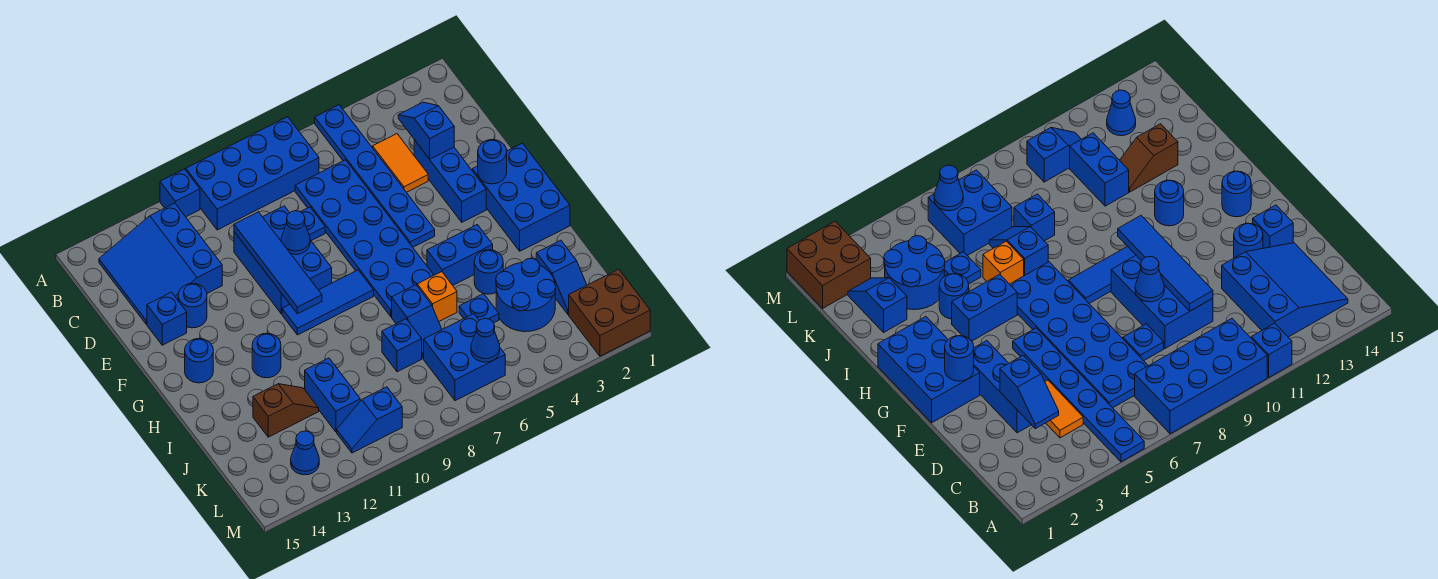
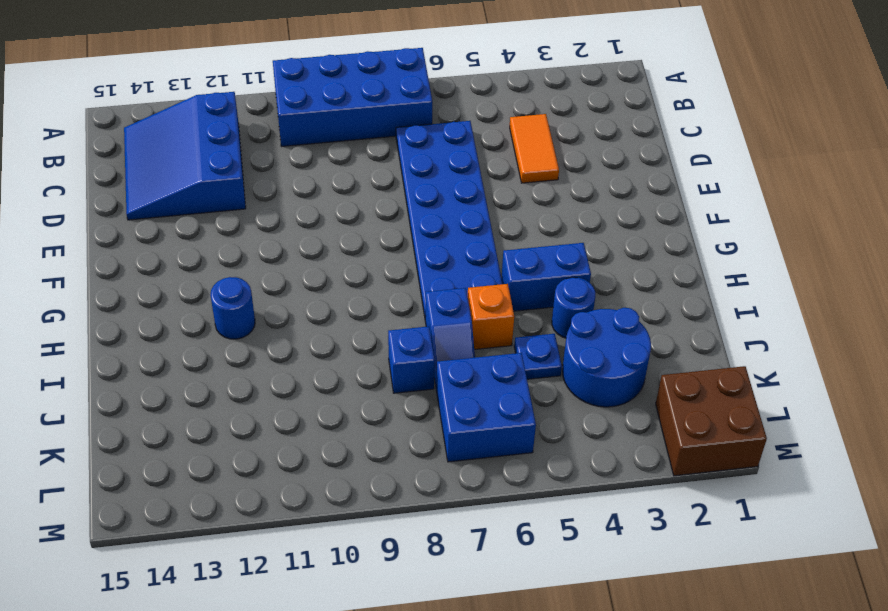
none -> blue 1x6 plate [315,105,435,247]
none -> blue 1x1 brick [160,169,200,217]
none -> blue 1x3 brick [414,140,486,222]
none -> blue 1x1 plate [301,207,325,241]

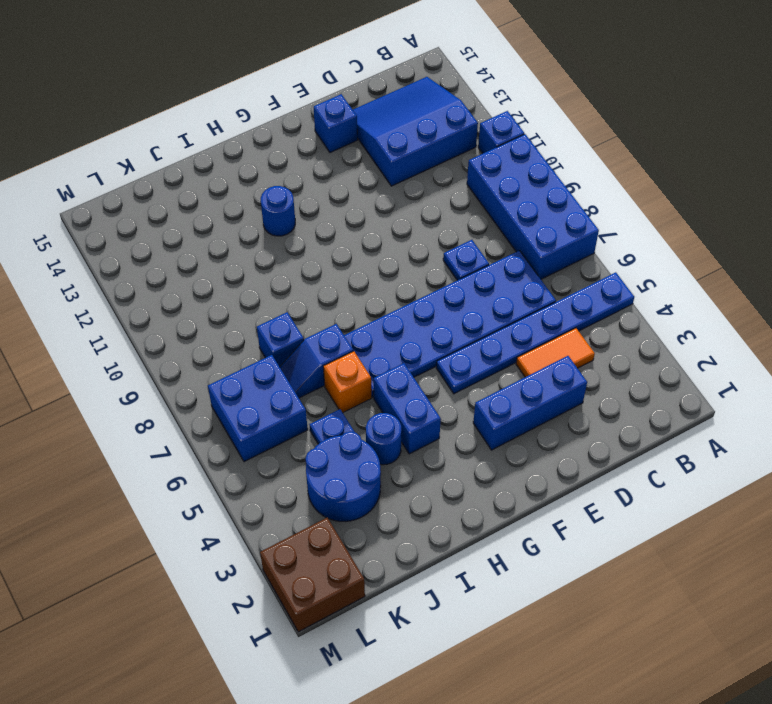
none -> blue 2x3 brick [234,206,332,314]
none -> blue 1x1 round brick [178,284,207,328]
none -> blue 2x3 brick [472,143,570,251]
none -> blue 1x3 tile [282,270,374,335]

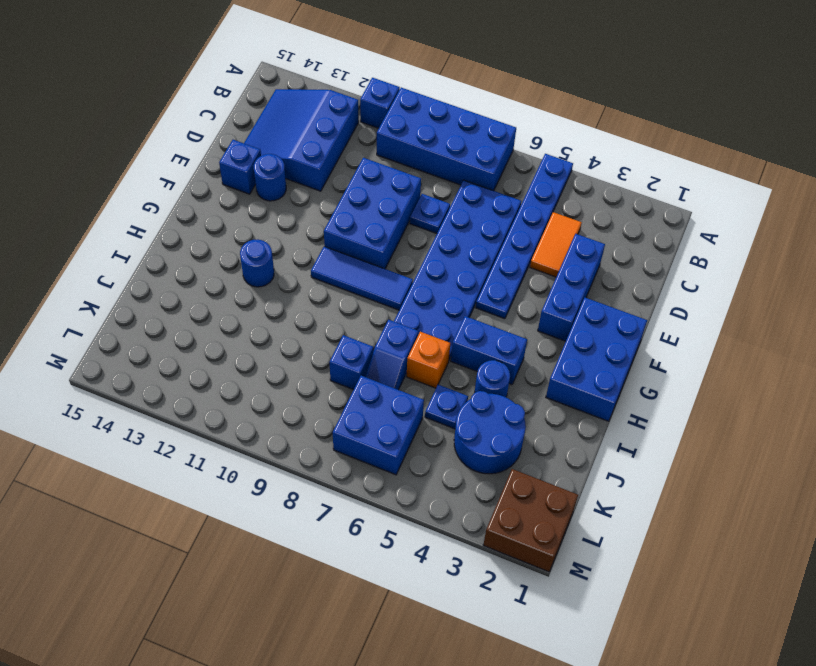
none -> blue 1x1 round brick [185,339,213,383]
none -> blue 1x2 slope [536,240,587,314]
none -> blue 1x2 brick [305,358,360,432]
none -> brown 1x2 slope [253,384,319,437]

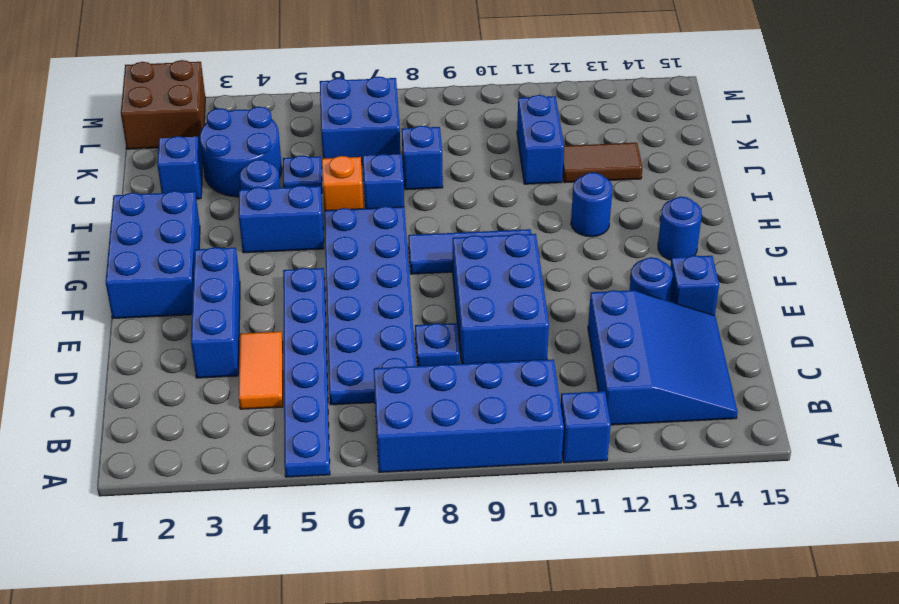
brown 1x2 tile [563,143,642,183] -> brown 1x2 slope [253,384,319,437]
none -> blue 1x2 slope [337,387,402,453]
none -> blue 1x1 cone [291,431,319,475]
none -> blue 1x2 slope [398,102,454,159]
none -> blue 1x4 tile [234,212,322,314]

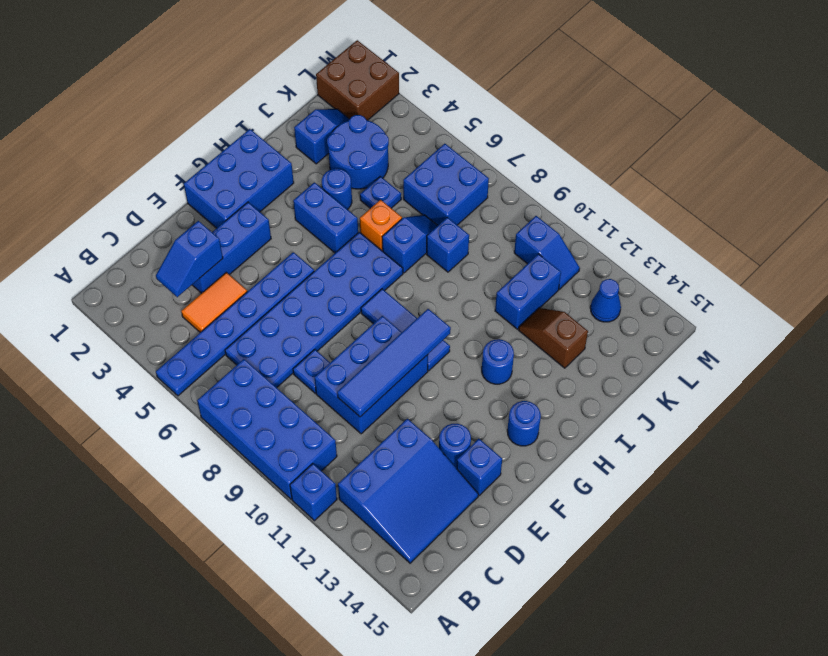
none -> blue 1x1 cone [281,211,310,254]
none -> blue 1x1 round brick [478,140,507,184]
none -> blue 1x1 cone [471,318,500,362]

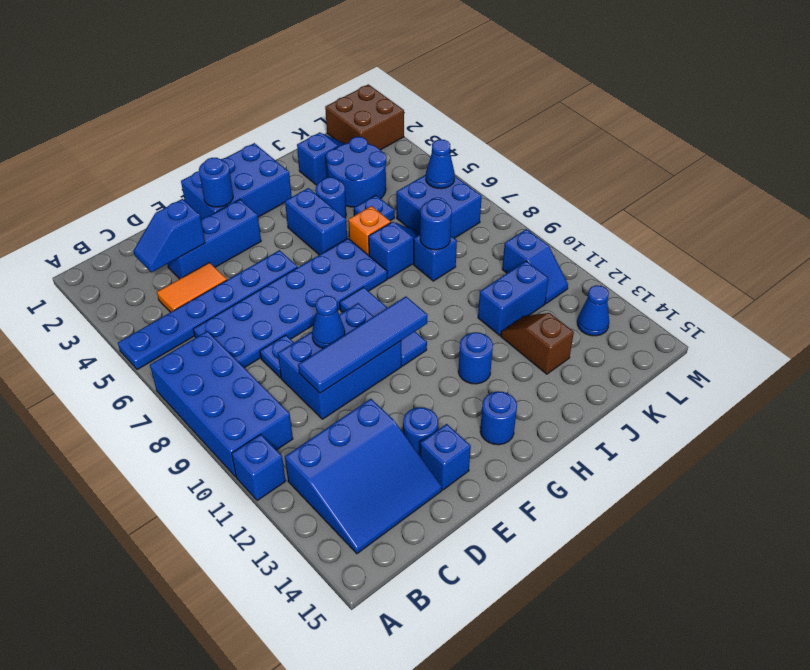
blue 1x1 round brick [420,199,452,250] -> none

